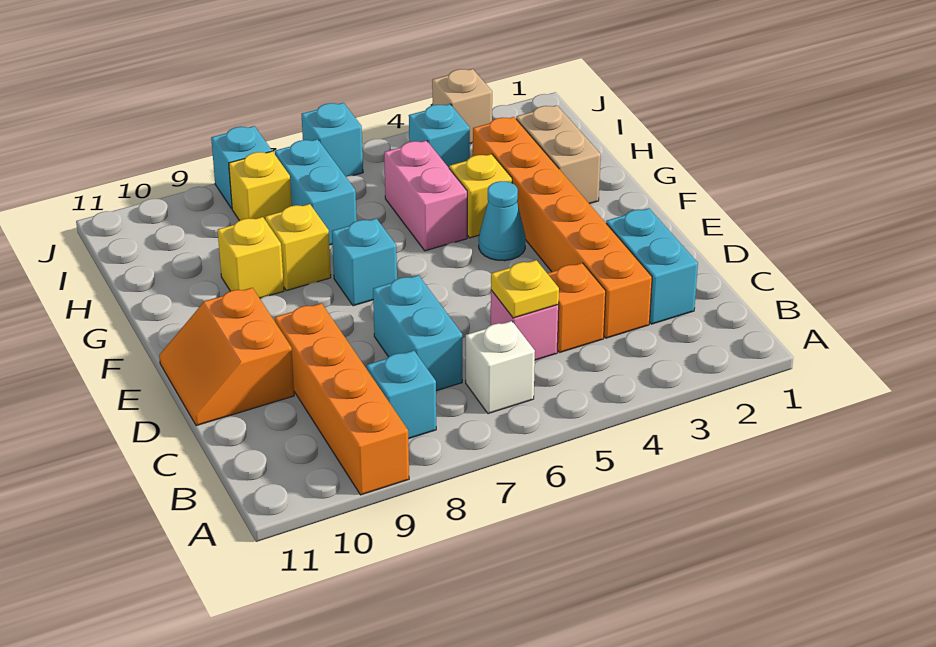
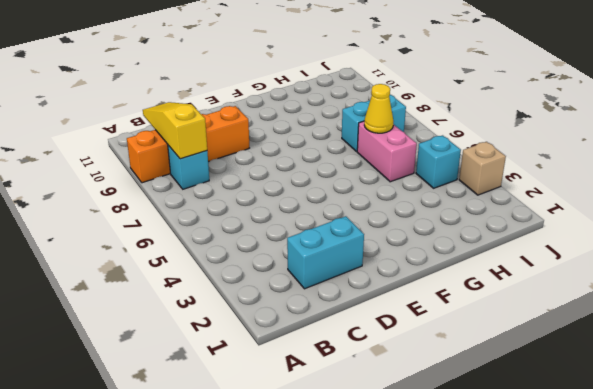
yellow 1x3 slope [143,102,207,159] -> none
pink 1x2 brick [357,121,417,182] -> pink 1x2 brick turned to [384,141,467,251]
yellow 1x1 cone [364,84,393,133] -> none
none -> white 1x1 brick [466,321,535,414]
none -> orange 1x6 brick [473,117,652,338]
none -> orange 1x1 brick [547,263,606,353]

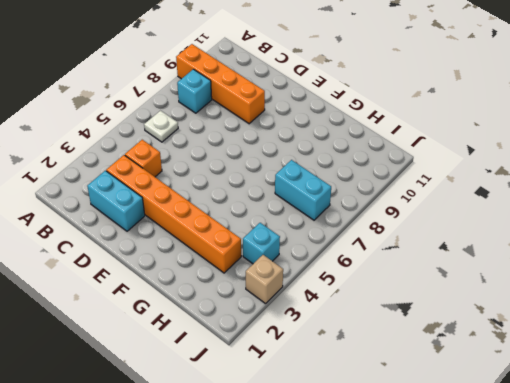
white 1x1 plate [144,111,178,142] -> white 1x1 brick [466,321,535,414]
none -> pink 1x1 brick [491,290,559,360]
none -> cyan 1x2 brick [373,275,462,391]
none -> orange 2x2 slope [159,288,294,426]

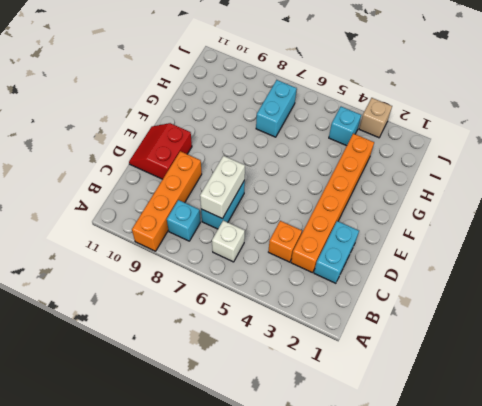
white 1x2 brick [200,156,245,219] -> none
red 2x2 slope [129,123,192,179] -> orange 2x2 slope [159,288,294,426]
none -> pink 1x1 brick [491,290,559,360]
none -> cyan 1x1 cone [479,181,526,261]
none -> cyan 1x1 brick [332,218,397,306]

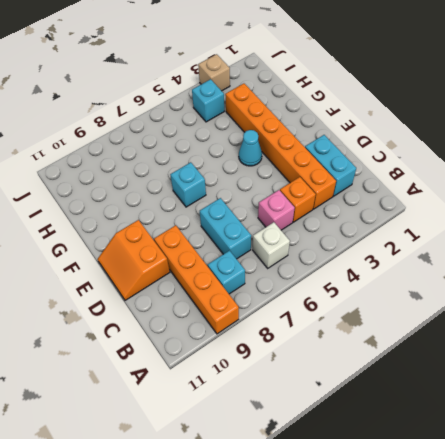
none -> tan 1x2 brick [516,105,601,204]
none -> yellow 1x1 brick [449,154,512,238]
none -> pink 1x2 brick [384,141,467,251]

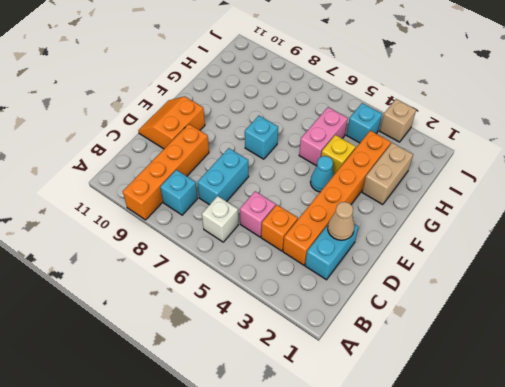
tan 1x1 cone [328,202,354,240] -> none
none -> yellow 1x1 brick [265,204,331,291]
none -> yellow 1x1 brick [218,217,284,298]
none -> cyan 1x2 brick [275,139,357,245]

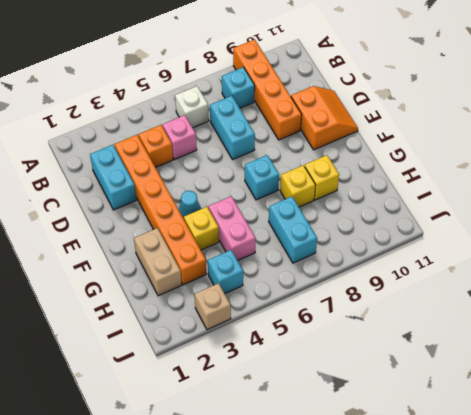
none -> yellow 1x1 brick [229,151,292,221]
none -> cyan 1x1 brick [302,103,363,176]
none -> cyan 1x1 brick [211,126,272,208]

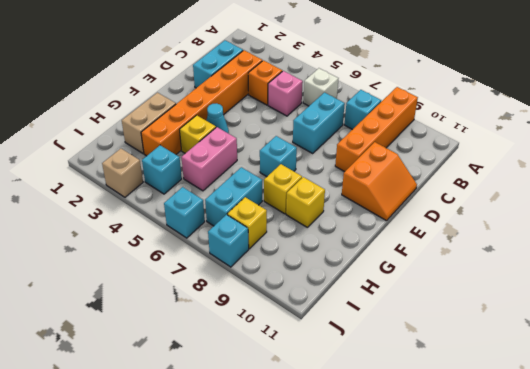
none -> yellow 1x1 plate [491,260,559,318]

